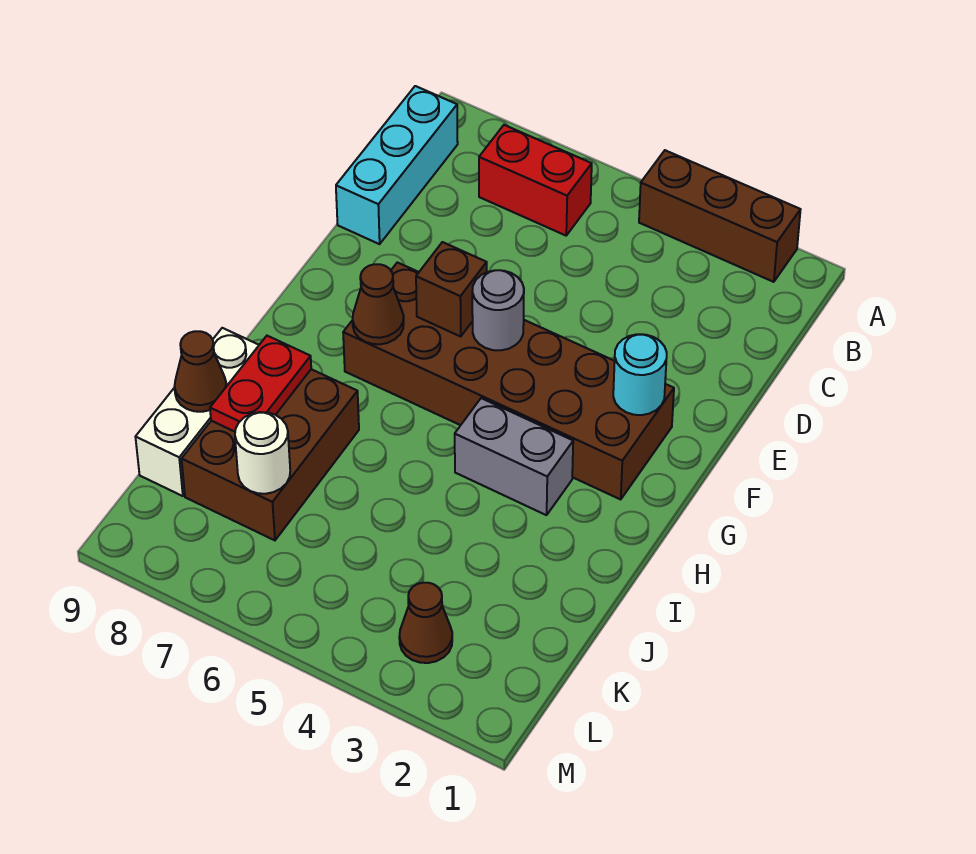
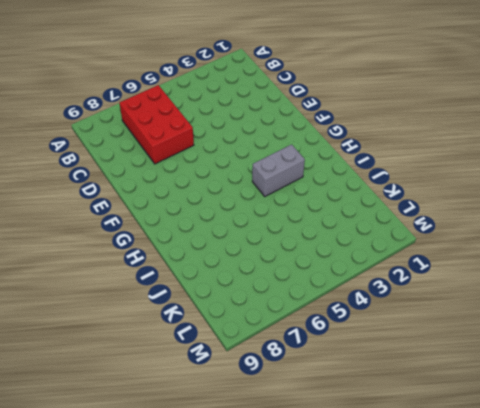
red 2x3 brick [119,85,194,164] -> red 1x2 brick [479,125,592,236]
none -> brown 1x3 brick [639,150,801,282]
none -> cyan 1x3 brick [336,86,458,244]
none -> brown 2x6 brick [343,262,674,499]

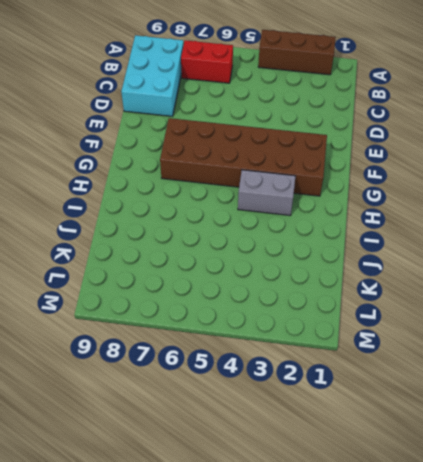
cyan 2x3 brick [121,35,184,116] -> cyan 1x3 brick [336,86,458,244]
none -> brown 2x3 brick [182,369,359,540]
none -> white 1x3 brick [136,328,259,496]
none -> brown 1x1 cone [399,583,452,663]

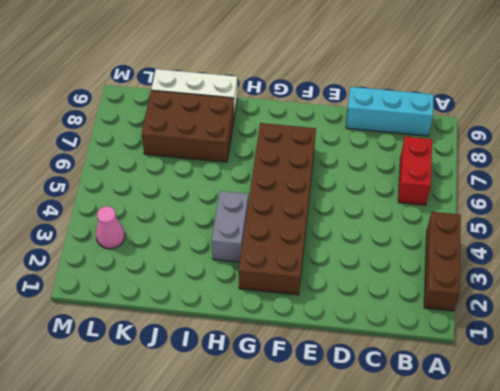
pink 1x1 cone [96,206,125,249] -> brown 1x1 cone [399,583,452,663]
none -> cyan 1x1 round brick [613,334,667,415]
none -> grey 1x1 round brick [472,270,524,350]
none -> brown 1x1 brick [416,242,487,336]

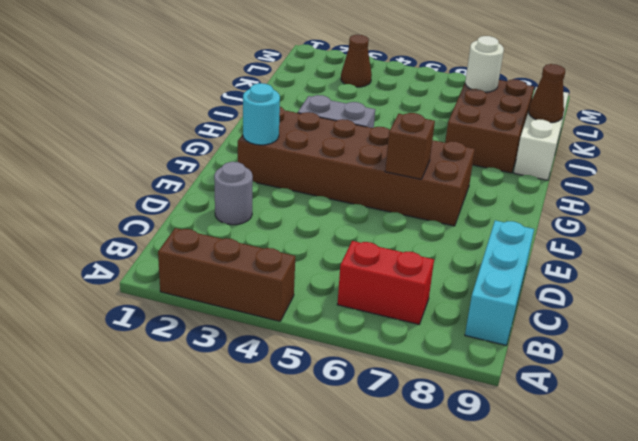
grey 1x1 round brick [214,162,253,225] -> grey 1x1 round brick moved to [472,270,524,350]
none -> brown 1x1 cone [353,264,404,344]
none -> red 1x2 plate [210,336,311,432]

